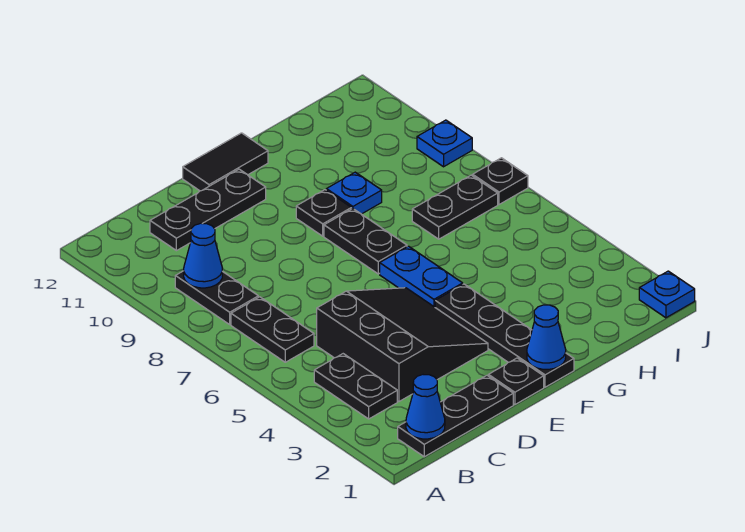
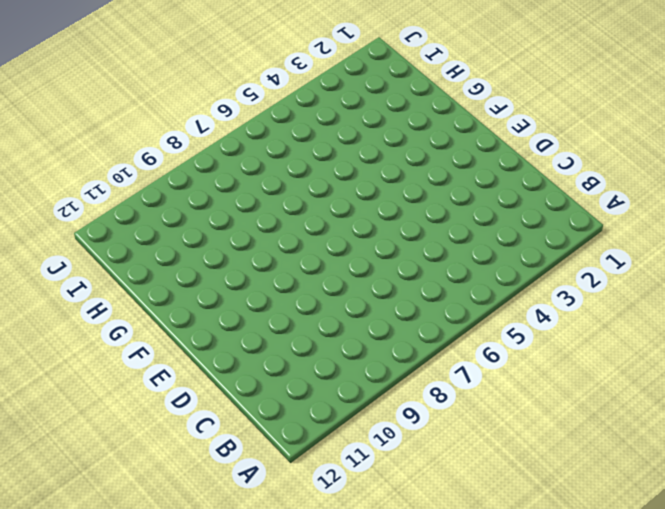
none -> black 1x3 plate [398,376,513,457]
none -> black 1x2 plate [314,354,397,419]
none -> black 1x2 plate [231,297,314,362]

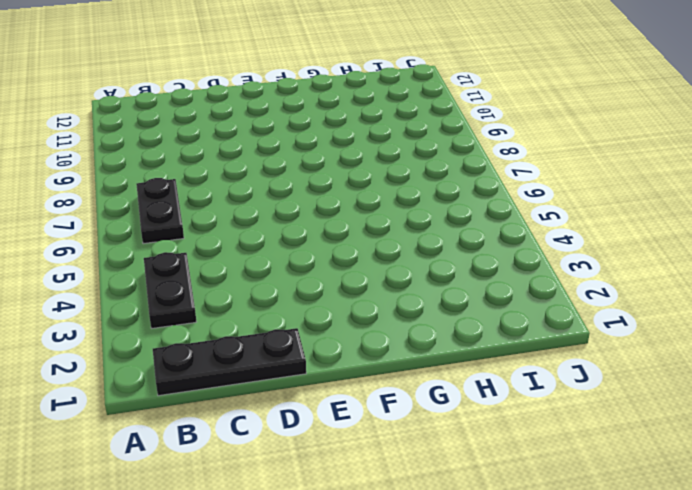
none -> black 1x2 plate [175,271,258,324]
none -> black 3x3 slope [317,288,488,402]
none -> black 1x3 plate [150,169,266,251]

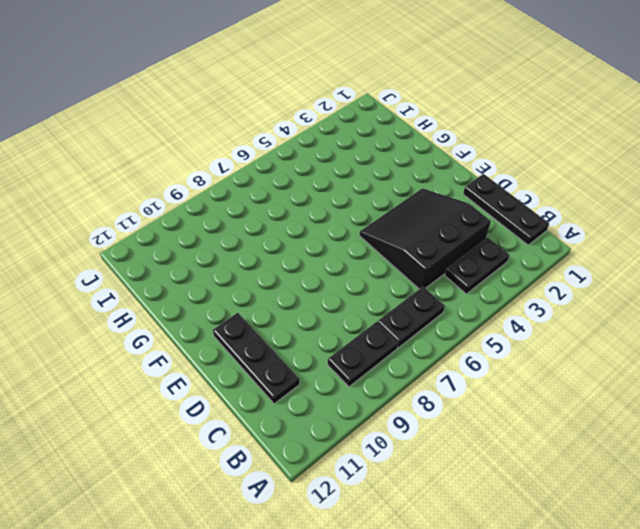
none -> black 1x1 plate [488,358,544,405]
none -> black 1x2 tile [183,133,268,191]
none -> black 1x4 plate [435,284,574,387]

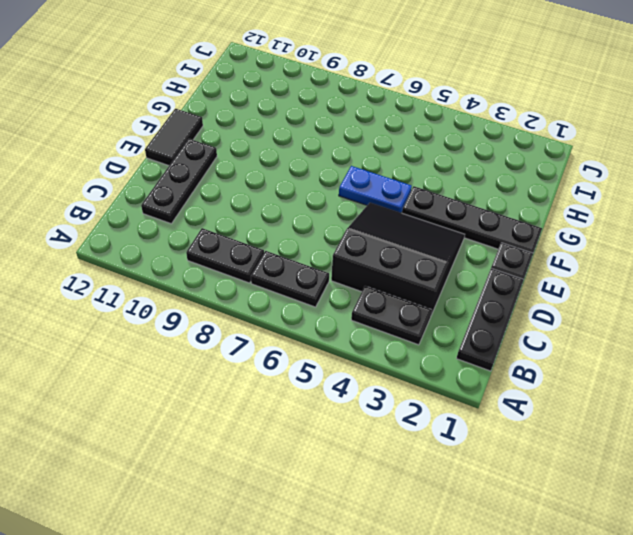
none -> black 1x2 plate [324,209,407,274]
none -> black 1x1 plate [296,190,351,236]
none -> blue 1x1 plate [326,172,382,214]

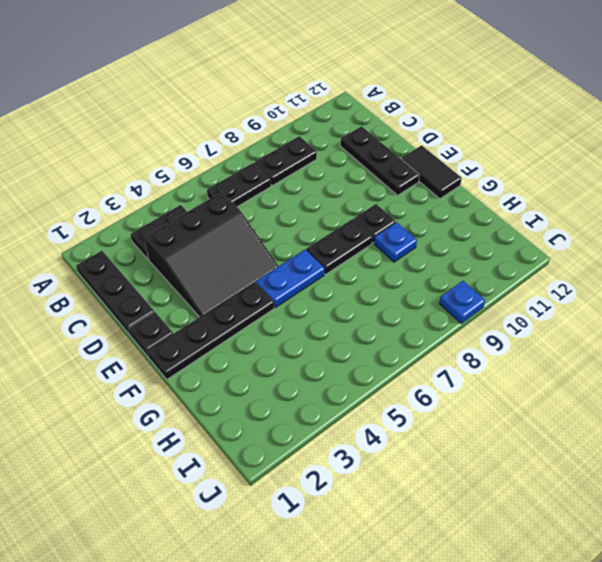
none -> black 1x2 plate [412,175,498,239]
none -> blue 1x1 plate [639,271,695,318]
none -> black 1x1 plate [473,158,528,204]

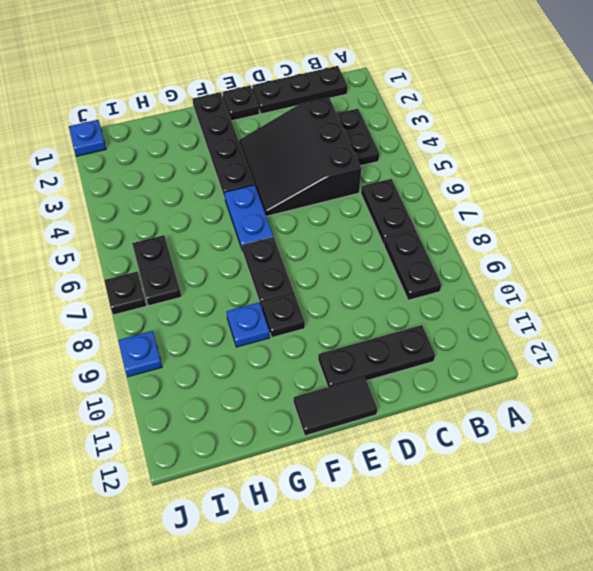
black 1x2 plate [132,235,181,305] -> black 1x2 plate turned to [412,175,498,239]
none -> blue 1x1 cone [406,375,445,439]
none -> blue 1x1 cone [184,223,222,288]
none -> blue 1x1 cone [527,305,566,369]

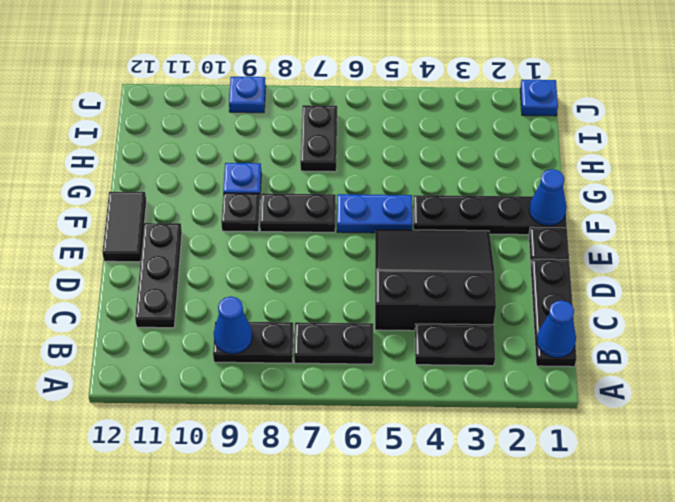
none -> black 1x1 plate [473,158,528,204]

